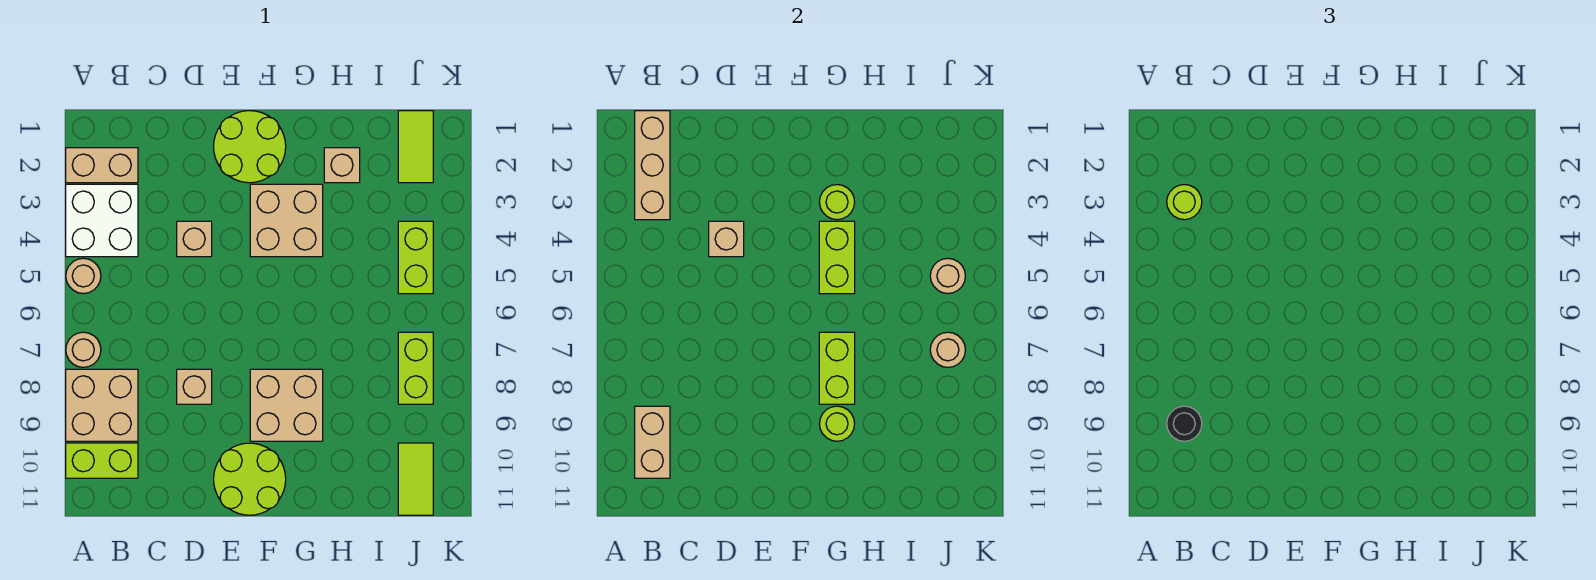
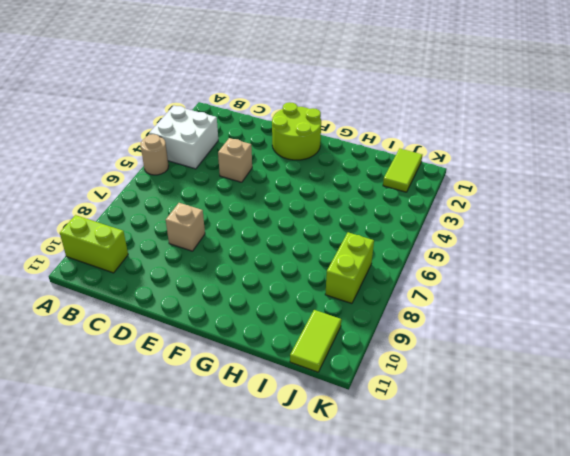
none -> tan 1x2 brick [66,148,138,183]
none -> tan 1x1 round brick [66,332,101,367]
none -> tan 2x2 brick [66,369,138,441]

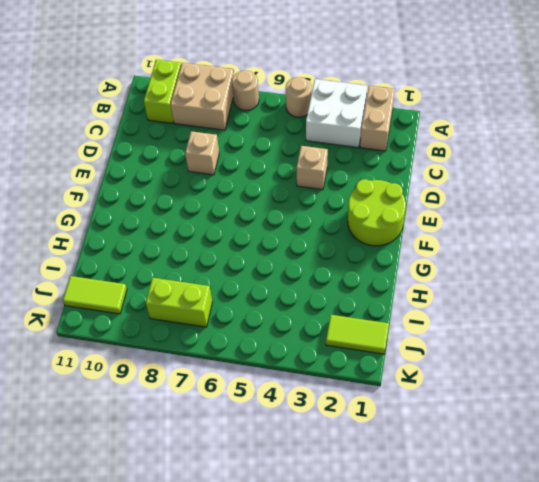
none -> lime 2x2 round brick [214,443,286,515]
none -> tan 2x2 brick [250,184,323,257]
none -> tan 2x2 brick [250,369,323,441]

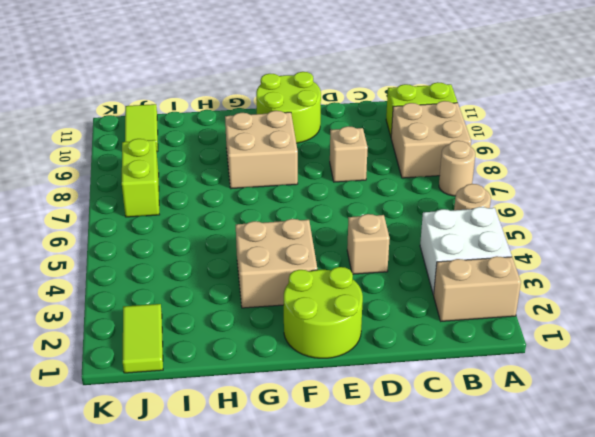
none -> tan 1x1 brick [324,148,360,183]
none -> lime 1x2 brick [398,221,433,294]
none -> tan 1x3 brick [635,111,670,220]

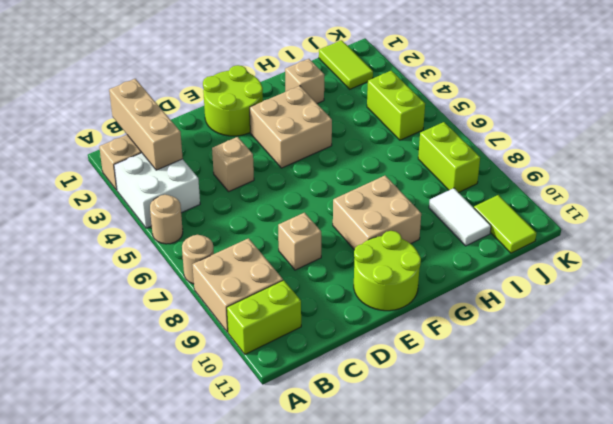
white 1x2 tile [429,188,491,246] -> none
none -> tan 1x2 brick [635,406,670,478]
none -> tan 1x1 brick [709,221,744,257]
none -> lime 1x1 round brick [820,185,855,220]

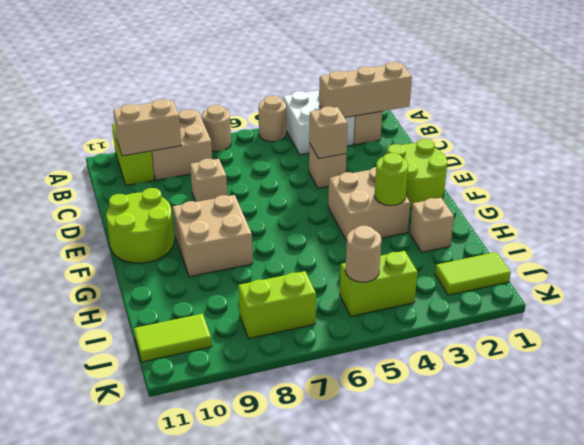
none -> lime 1x2 brick [819,221,855,294]
none -> lime 1x2 brick [819,332,855,404]
none -> lime 1x1 round brick [819,406,855,441]

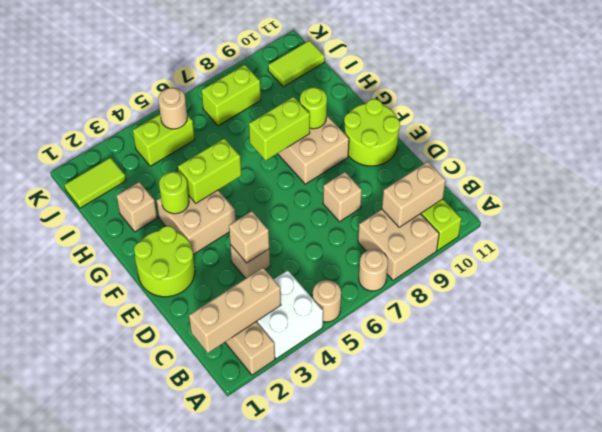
none -> tan 1x1 round brick [930,332,965,367]
none -> lime 1x1 round brick [1167,185,1202,220]
none -> black 1x1 round brick [1167,406,1202,441]

